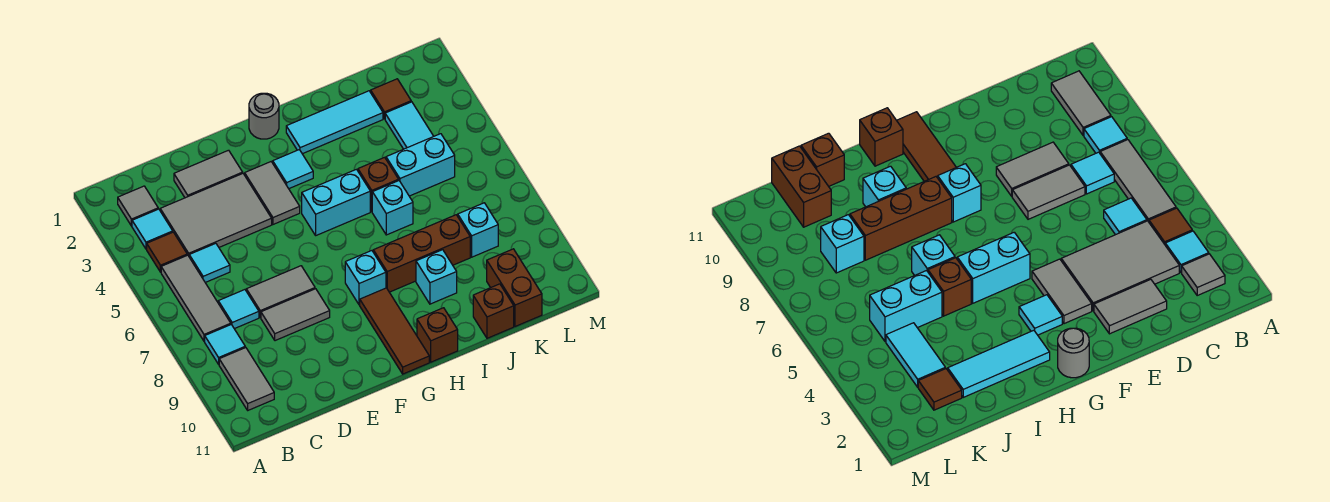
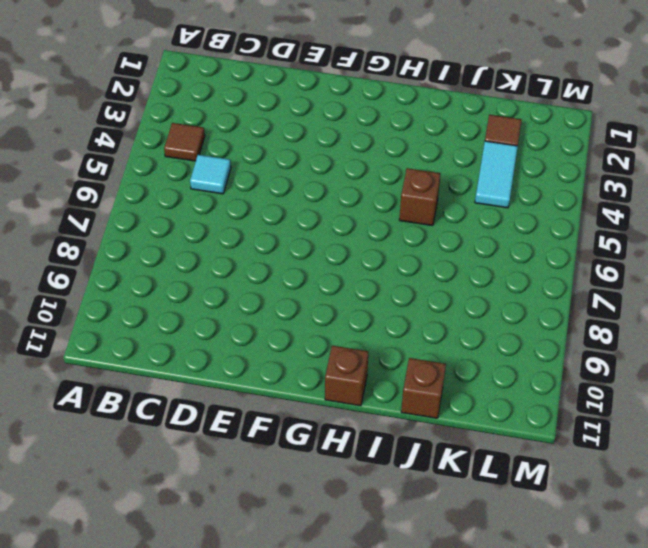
none -> grey 1x1 tile [118,186,158,226]
none -> cyan 1x1 tile [132,209,173,249]
none -> grey 1x3 tile [161,255,231,341]
none -> cyan 1x1 tile [205,325,245,364]

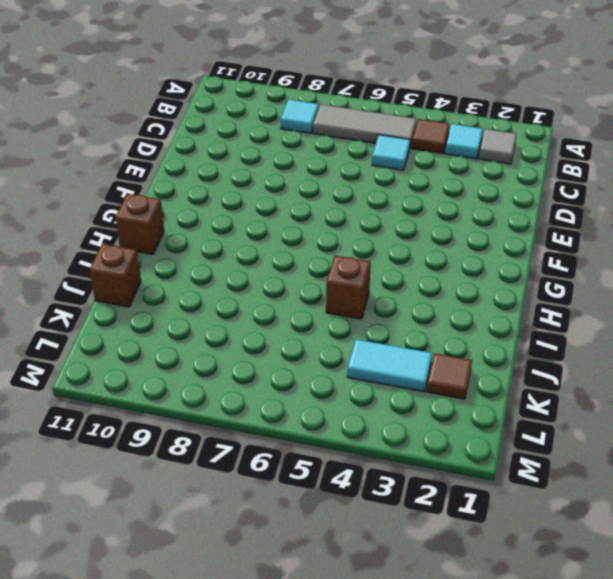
none -> grey 1x2 tile [219,347,274,410]
none -> grey 2x3 tile [160,174,272,256]
none -> cyan 1x1 tile [218,290,259,329]
none -> grey 1x2 tile [174,150,243,198]

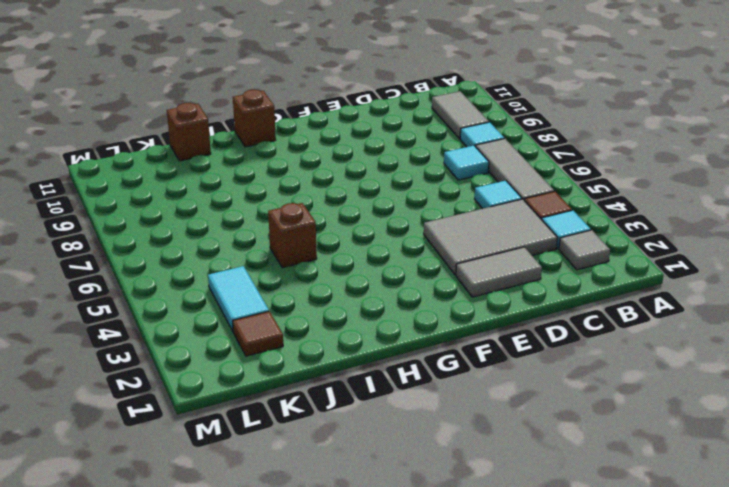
none -> grey 1x2 tile [246,266,315,318]
none -> grey 1x2 tile [261,289,330,341]
none -> grey 1x2 tile [245,162,300,224]
none -> grey 1x1 round brick [249,93,279,139]

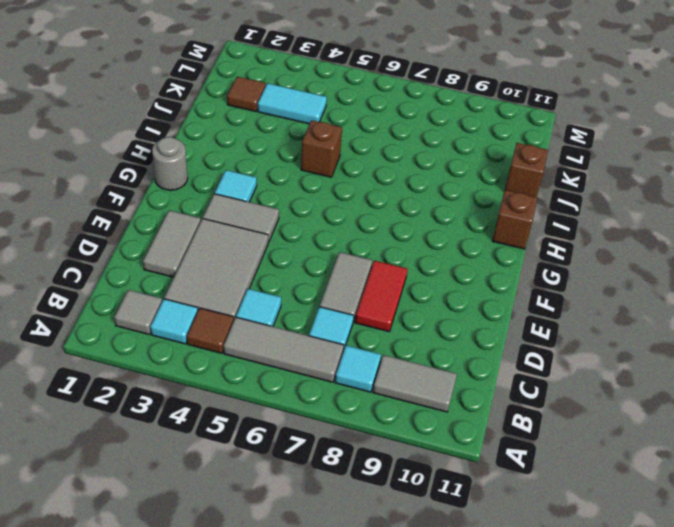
red 1x2 tile [355,260,407,332] -> grey 1x2 tile [261,289,330,341]
none -> cyan 1x2 brick [302,169,370,235]
none -> cyan 1x1 brick [345,251,386,305]
none -> brown 1x3 tile [360,288,429,374]
none -> cyan 1x3 tile [286,91,383,154]

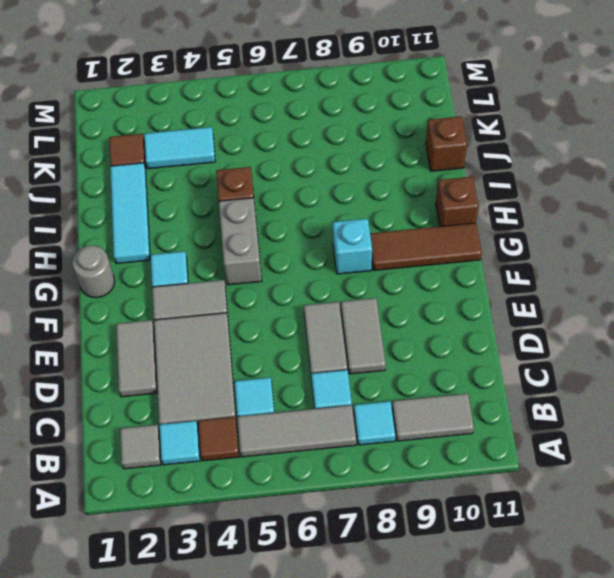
grey 1x2 brick [219,198,262,285] -> cyan 1x2 brick [302,169,370,235]
none -> brown 1x3 brick [373,215,470,292]
none -> cyan 1x1 brick [372,181,413,235]
none -> cyan 1x1 brick [416,250,457,304]
none -> cyan 1x2 brick [386,134,455,196]

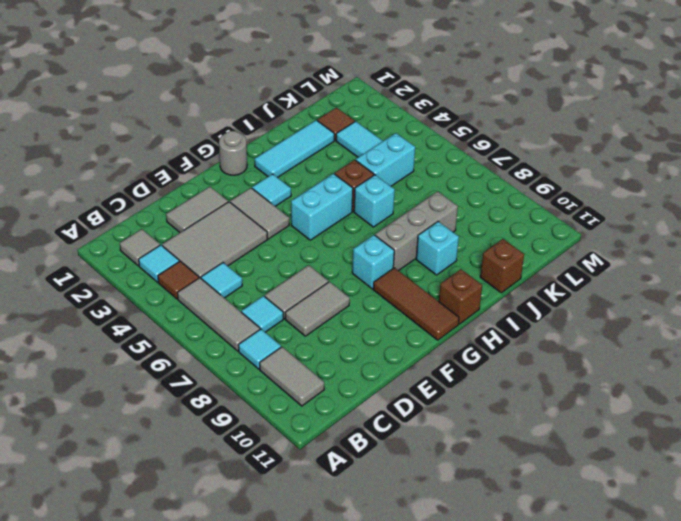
grey 1x3 brick [375,191,458,271] -> brown 1x3 brick [373,215,470,292]
none -> cyan 1x1 brick [458,203,498,257]
none -> brown 1x2 brick [487,249,542,326]

